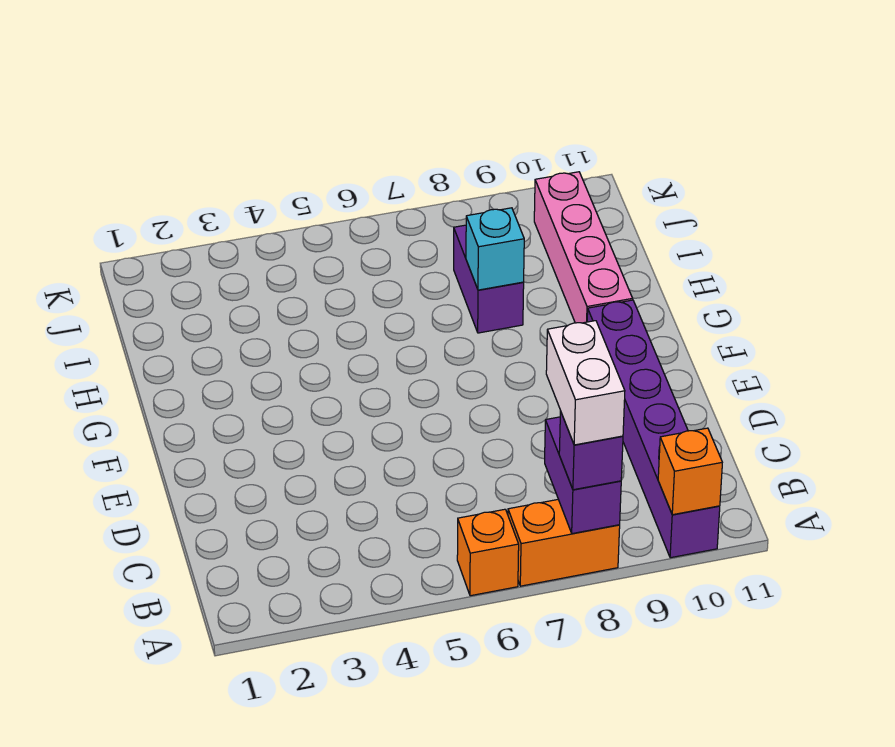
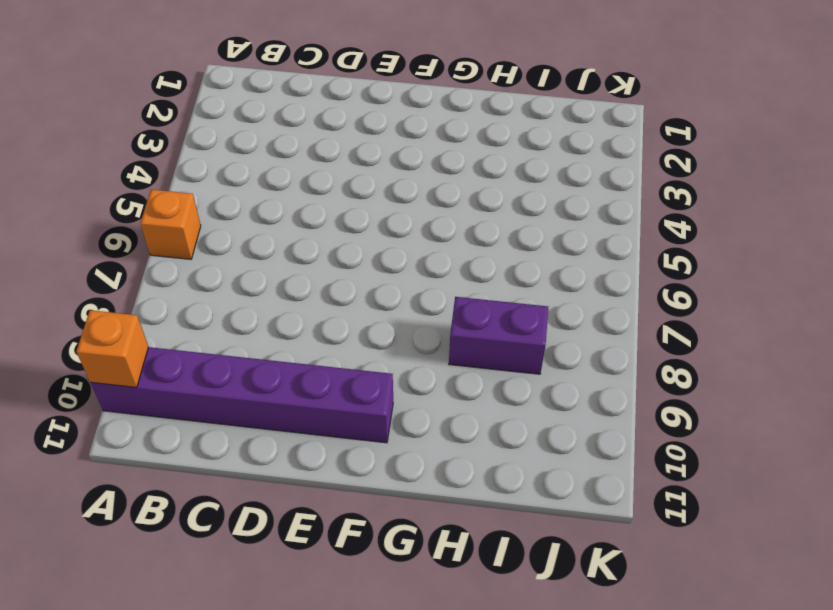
none -> orange 1x2 brick [508,499,620,586]
none -> pink 1x4 brick [534,172,633,323]

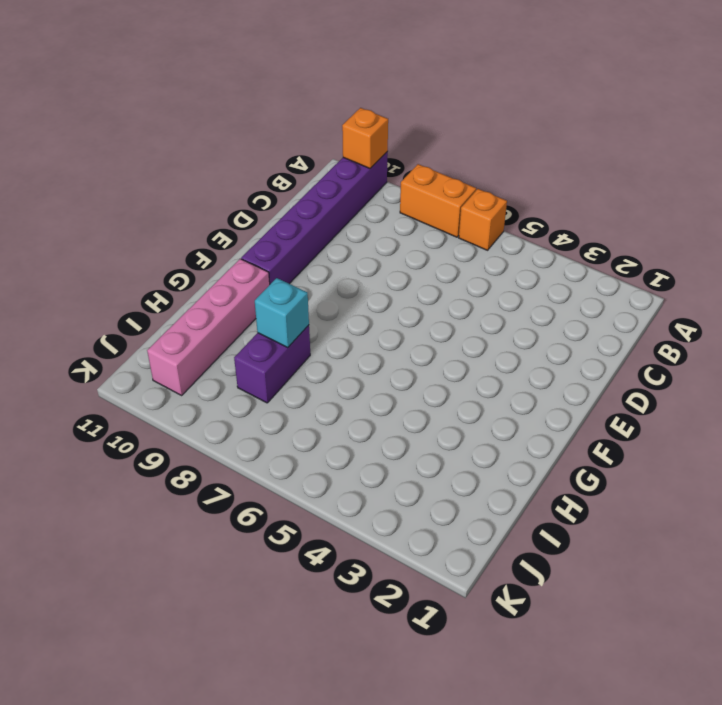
none -> purple 1x2 brick [545,417,621,534]
none -> purple 1x1 brick [559,411,623,490]

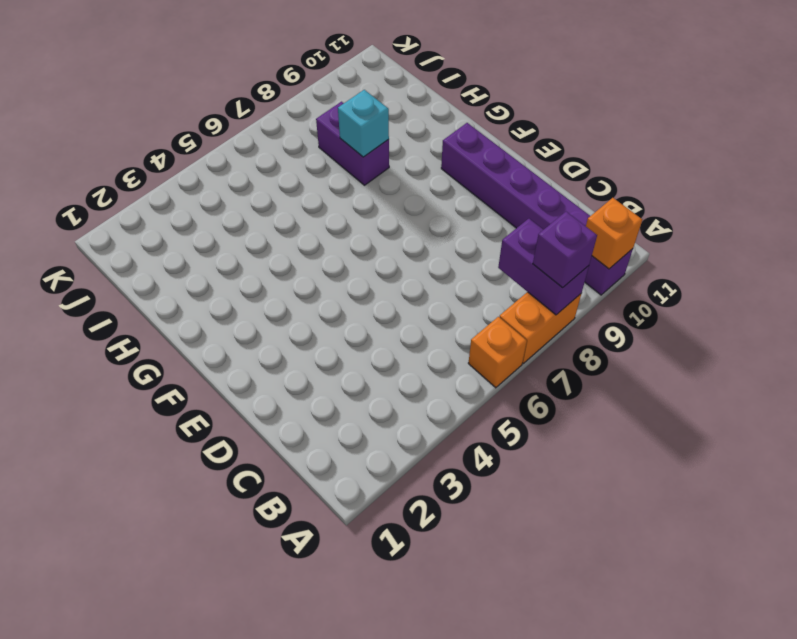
none -> pink 1x4 brick [534,172,633,323]
none -> white 1x2 brick [546,321,625,445]

